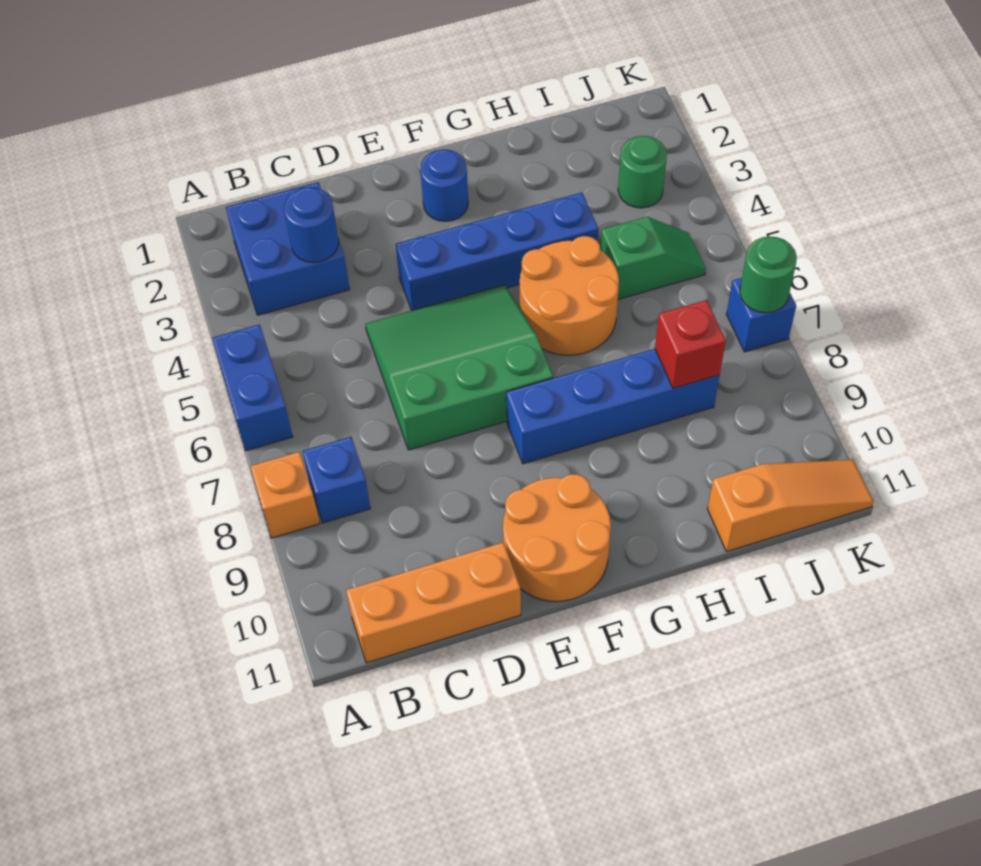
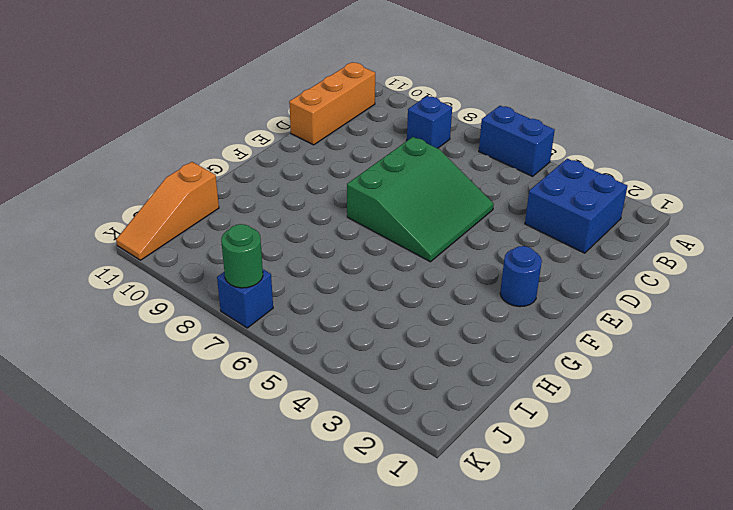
none -> orange 1x1 brick [250,452,320,538]
none -> blue 1x4 brick [396,193,598,311]
none -> orange 2x2 round brick [503,474,611,602]

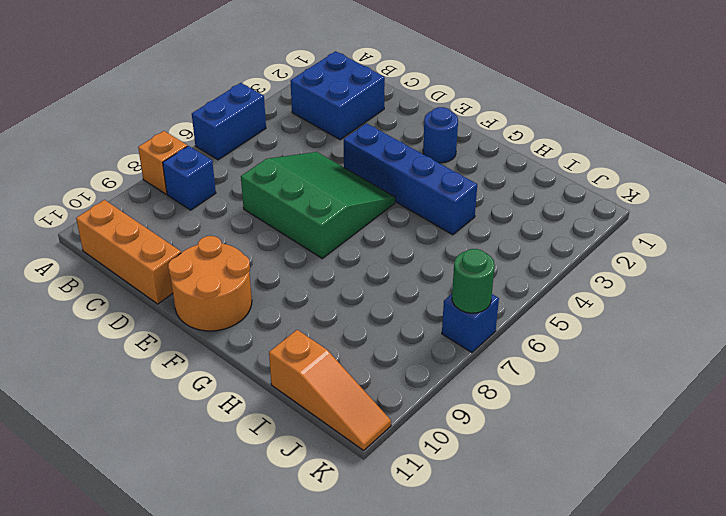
none -> blue 1x4 brick [506,349,720,464]
none -> orange 2x2 round brick [520,236,619,355]
none -> green 1x2 slope [600,217,706,299]

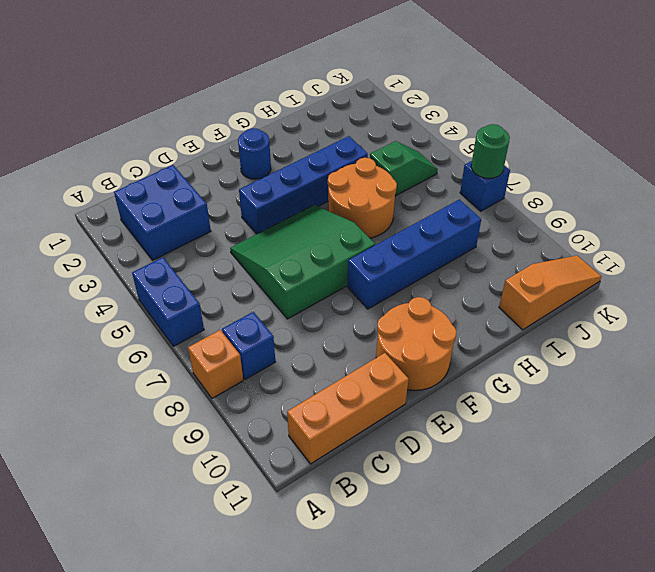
none -> green 1x1 round brick [618,136,667,208]
none -> blue 1x1 round brick [284,187,339,263]
none -> red 1x1 brick [655,300,726,388]

